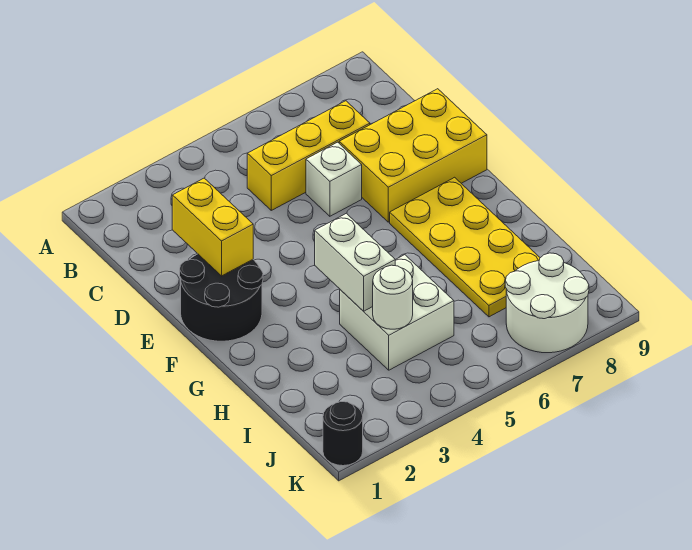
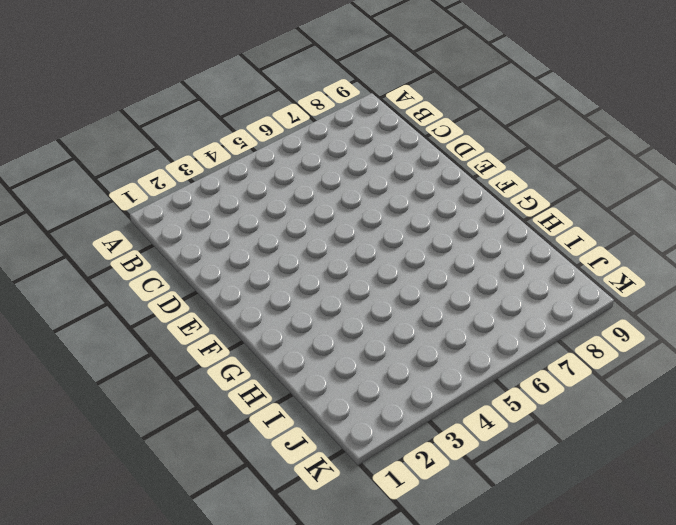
none -> yellow 1x3 brick [247,101,370,210]
none -> white 1x1 brick [306,142,362,216]

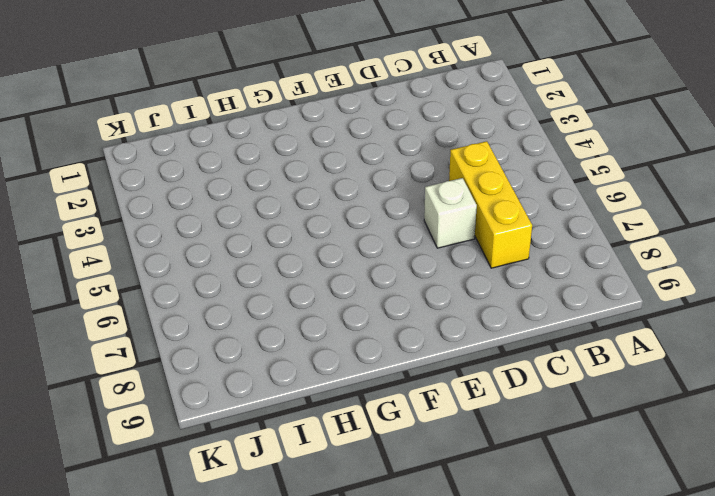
none -> yellow 2x3 brick [339,89,487,222]
none -> black 2x2 round brick [180,254,263,341]

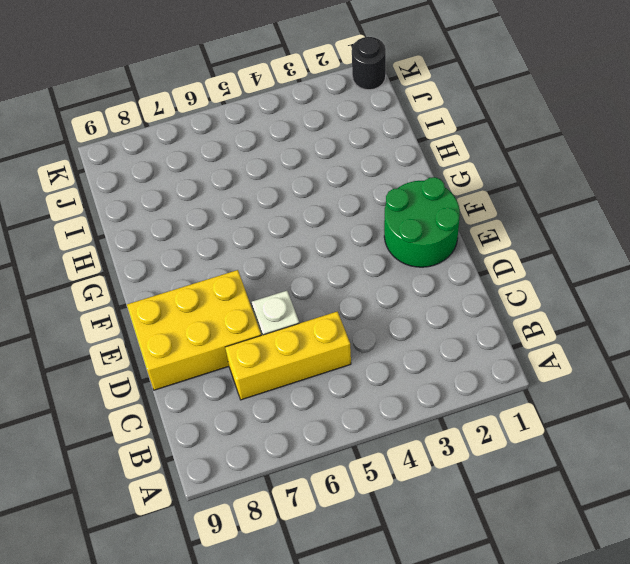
green 2x2 round brick [384,177,460,267] -> black 2x2 round brick [180,254,263,341]
none -> yellow 2x4 plate [390,177,540,317]
none -> white 2x2 brick [340,255,454,370]

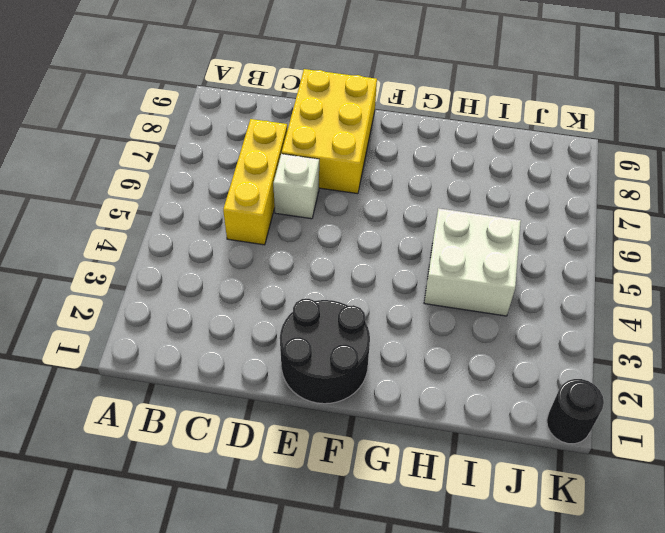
none -> yellow 2x4 plate [390,177,540,317]
none -> white 2x2 round brick [505,253,589,353]

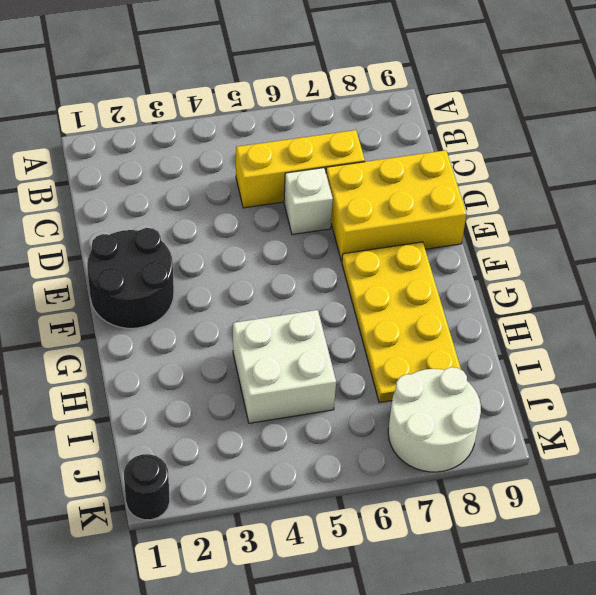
none -> yellow 1x2 brick [172,178,253,276]
none -> white 1x2 brick [315,213,395,311]

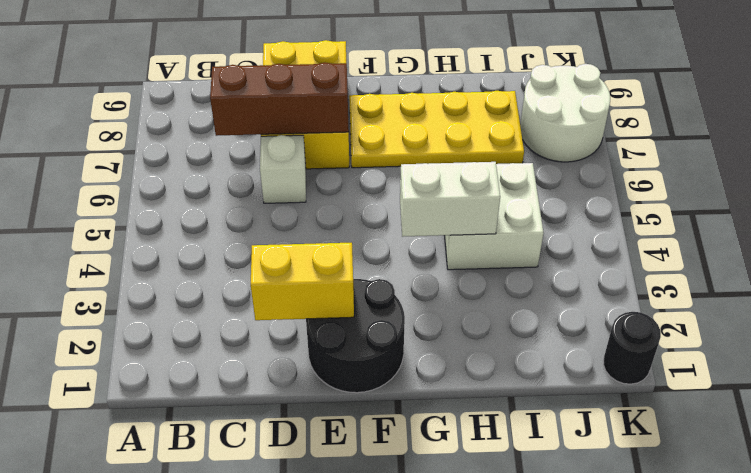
brown 1x3 brick [210,63,349,136] -> none
none -> yellow 1x3 brick [247,101,370,210]
none -> white 1x1 round brick [373,265,413,329]

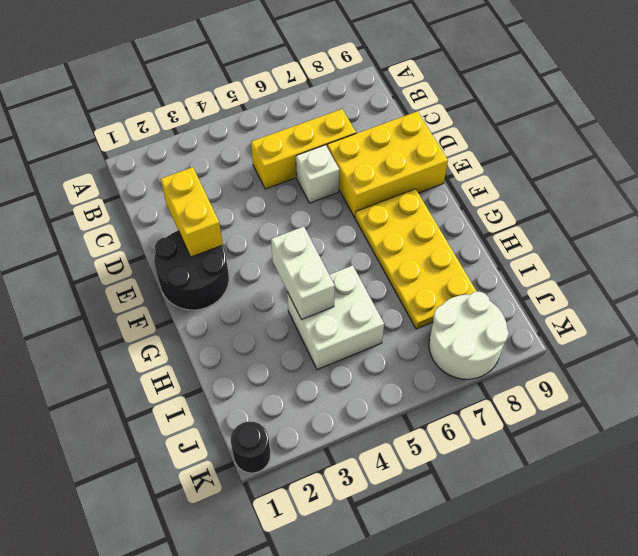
none -> white 1x1 round brick [373,265,413,329]

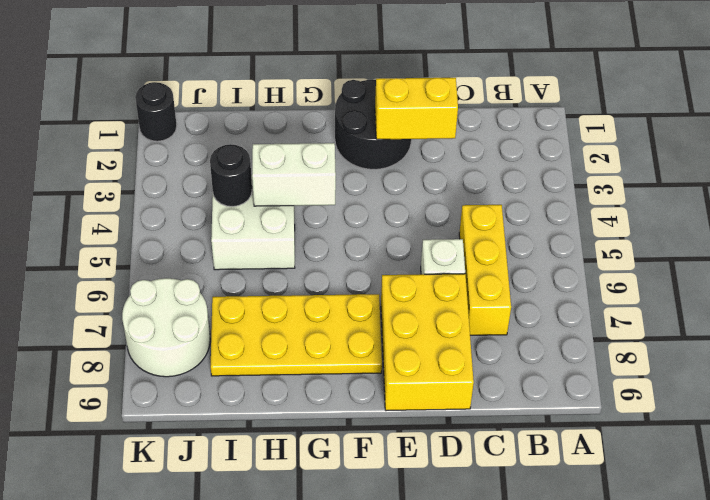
black 1x1 round brick [210,144,252,206] -> white 1x1 round brick [373,265,413,329]

